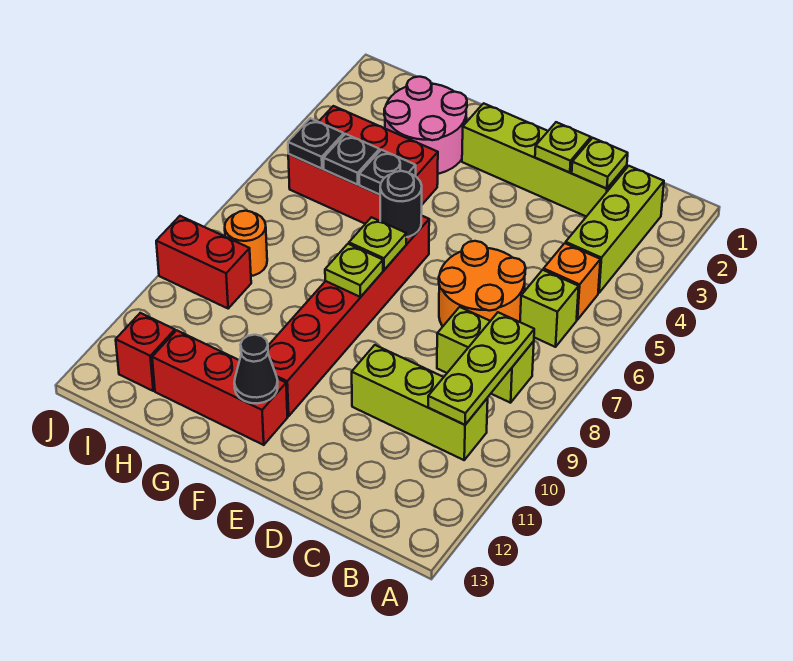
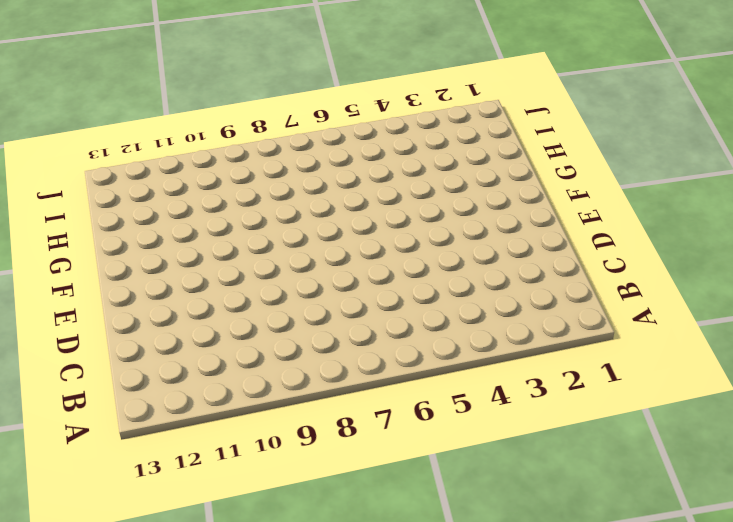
none -> lime 1x3 brick [566,166,664,293]
none -> orange 1x1 brick [544,243,600,320]
none -> lime 1x1 brick [520,270,579,347]

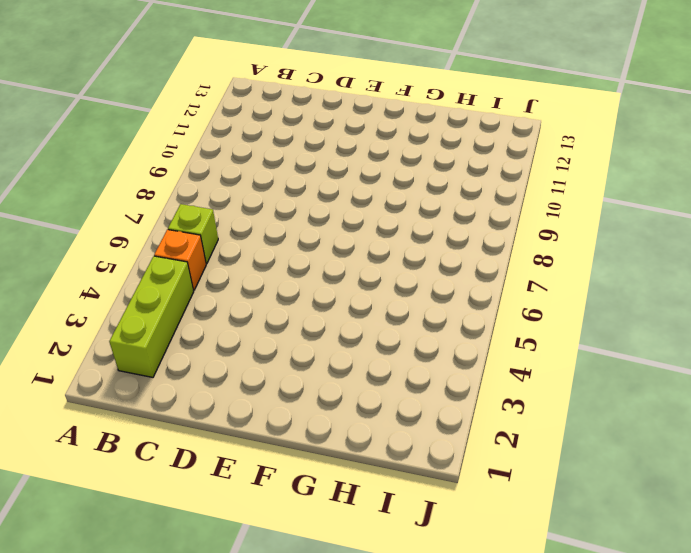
none -> lime 1x2 brick [437,307,534,403]
none -> lime 1x3 brick [352,345,488,460]
none -> lime 1x4 brick [462,103,627,217]

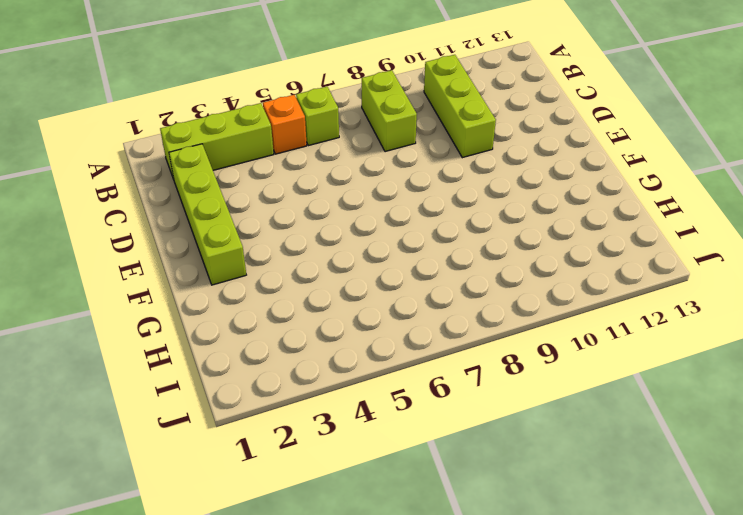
none -> orange 2x2 round brick [439,241,526,326]
none -> red 1x6 brick [268,215,429,416]
none -> red 1x3 brick [152,330,287,445]

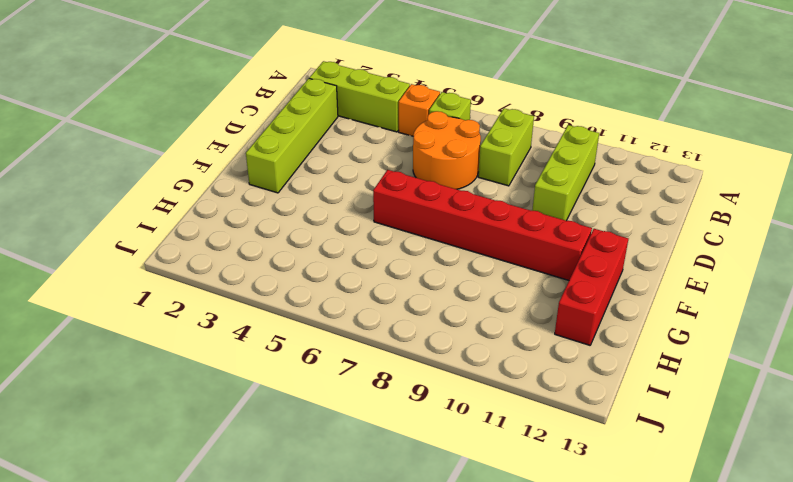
none -> pink 2x2 round brick [384,77,467,174]
none -> red 2x3 brick [288,106,438,224]
none -> orange 1x1 round brick [225,211,267,276]

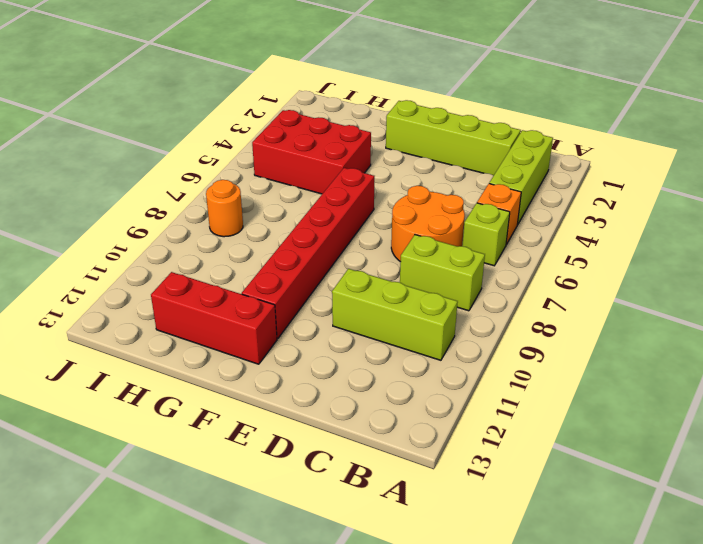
none -> pink 2x2 round brick [384,77,467,174]
none -> red 1x2 brick [156,216,251,308]
none -> red 1x1 brick [116,313,175,391]

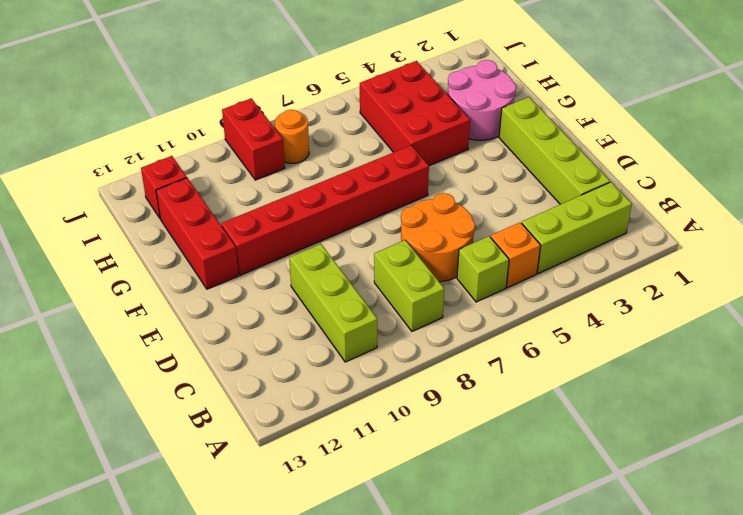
none -> lime 1x3 plate [428,312,534,425]
none -> lime 1x1 plate [572,138,628,189]
none -> lime 1x1 plate [535,122,591,173]

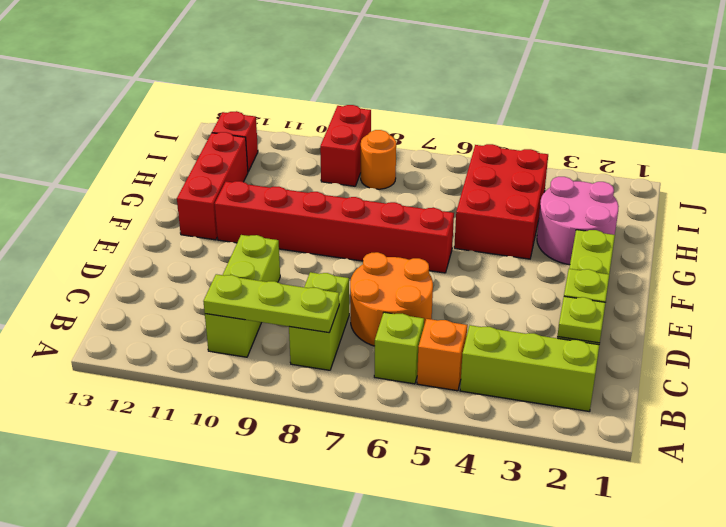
none -> black 1x1 round brick [380,171,422,237]
none -> lime 1x1 plate [349,217,406,270]
none -> lime 1x1 plate [325,244,383,297]

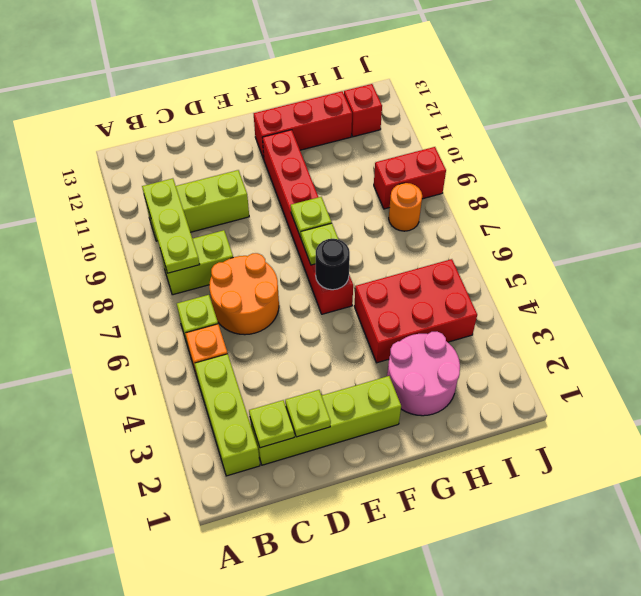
none -> black 1x1 cone [234,335,278,403]
none -> black 1x1 plate [359,150,416,195]
none -> black 1x1 plate [323,134,380,185]

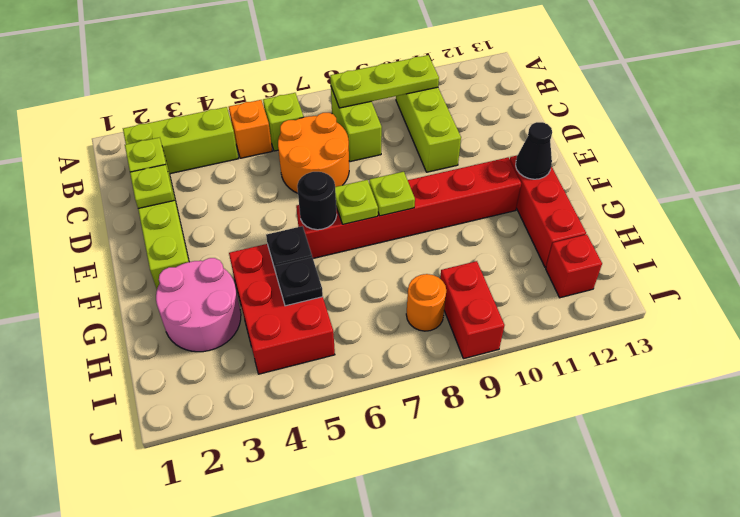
none -> black 1x1 plate [288,118,344,169]

